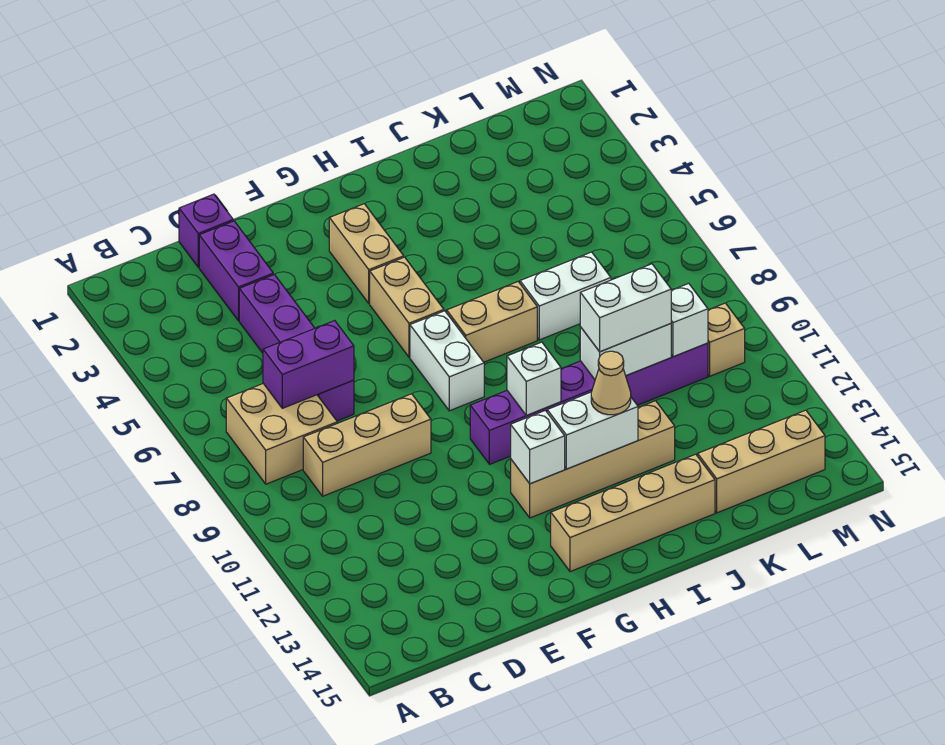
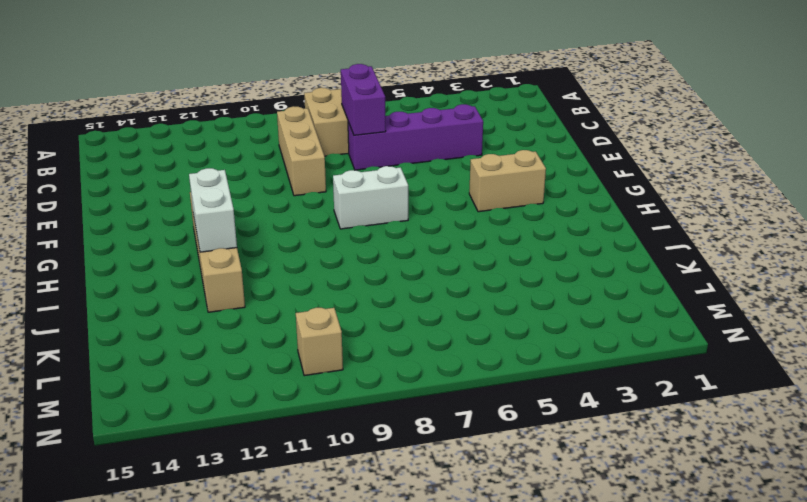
none -> purple 1x1 brick [179,194,233,267]
none -> purple 1x2 brick [199,221,273,321]
none -> tan 1x2 brick [370,257,444,357]

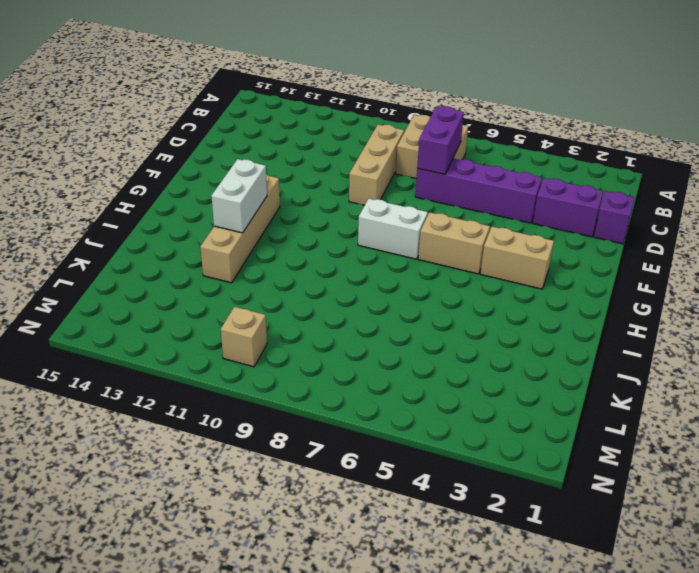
none -> purple 1x6 brick [470,343,708,464]
none -> tan 1x4 brick [551,454,715,572]
none -> tan 1x2 brick [447,282,537,362]

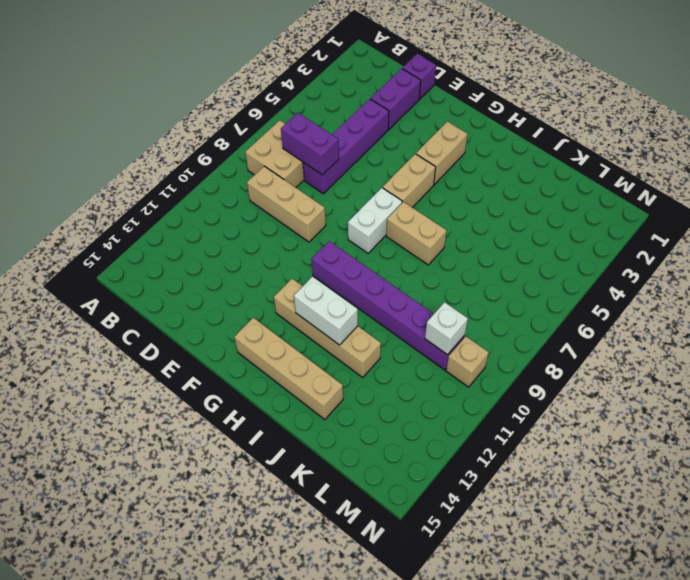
none -> white 1x2 brick [520,252,611,340]
none -> tan 1x3 brick [698,410,825,513]
none -> white 1x1 brick [511,410,565,484]

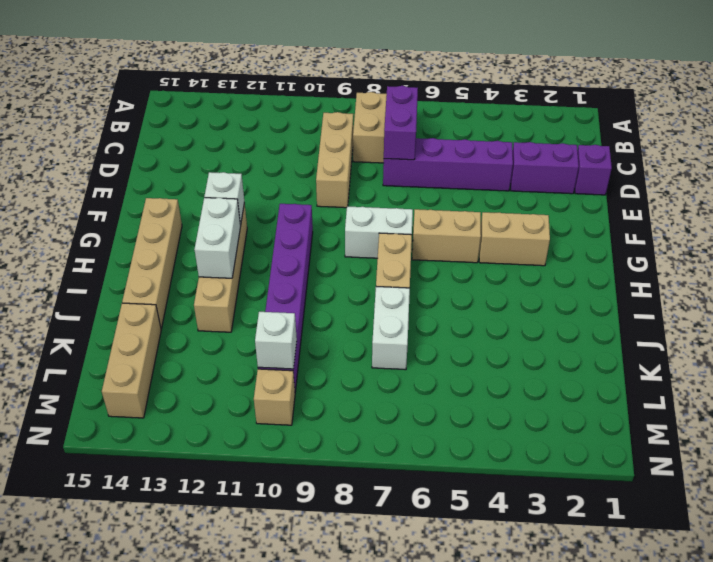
none -> white 1x1 brick [507,342,561,415]
none -> white 1x2 brick [580,324,671,379]
none -> tan 1x1 cone [591,351,631,415]

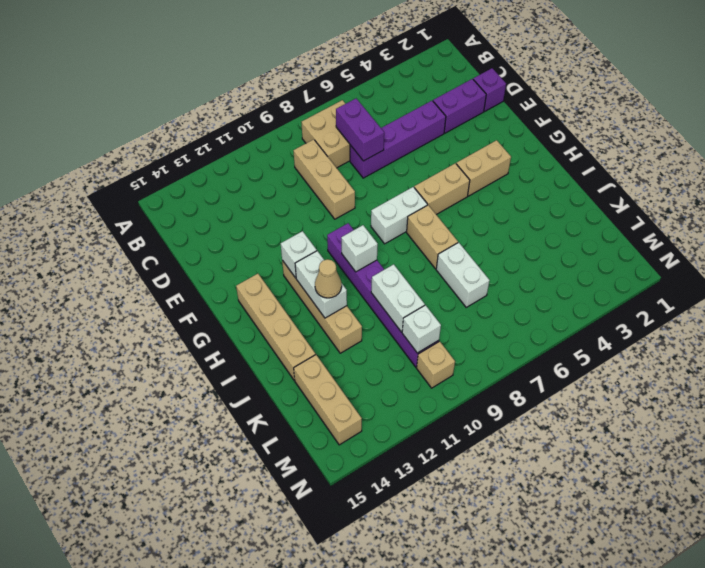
none -> white 1x2 brick [580,264,671,352]

